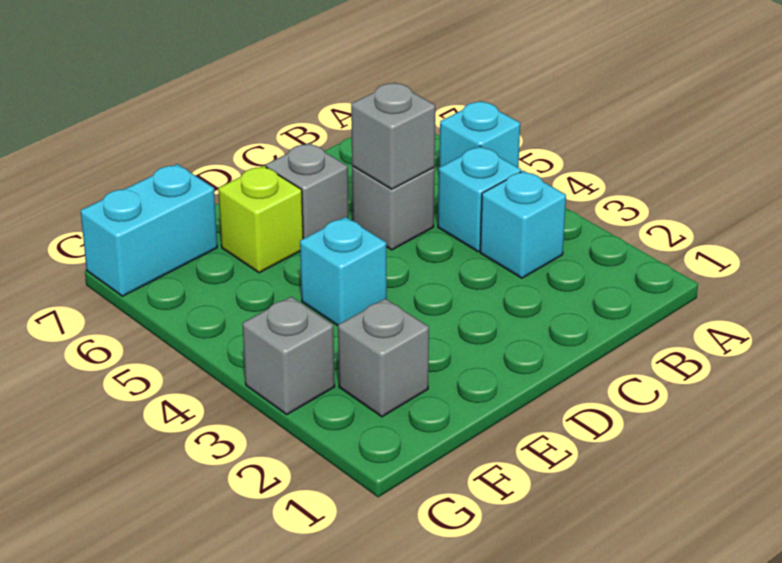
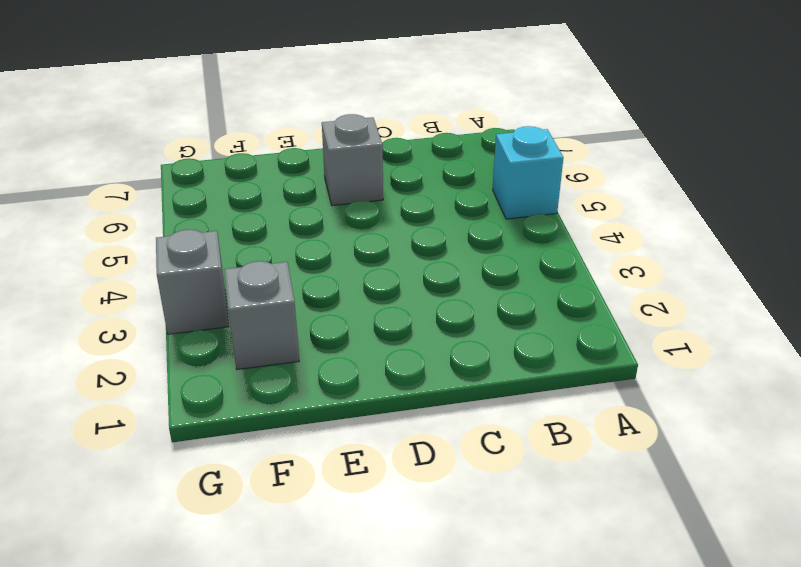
none -> cyan 1x1 brick [480,171,566,278]
none -> cyan 1x1 brick [438,146,521,252]

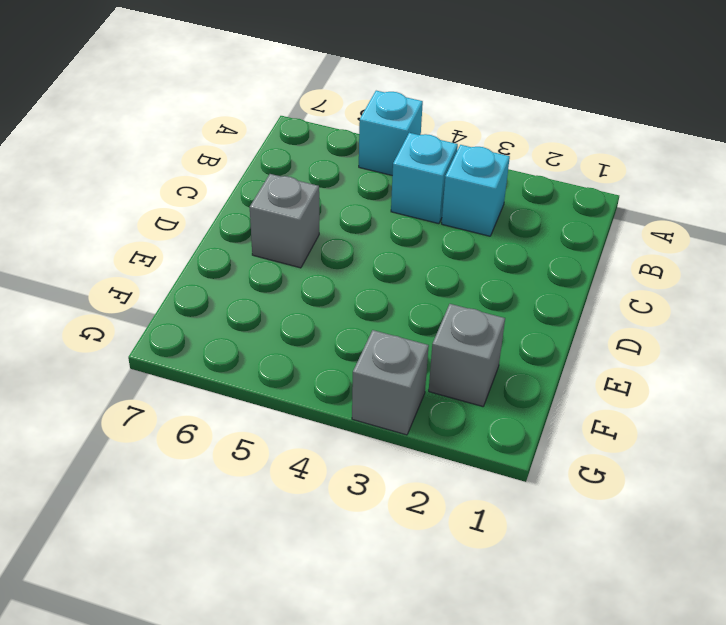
none -> grey 1x1 brick [352,166,435,250]
none -> cyan 1x1 brick [300,217,387,326]

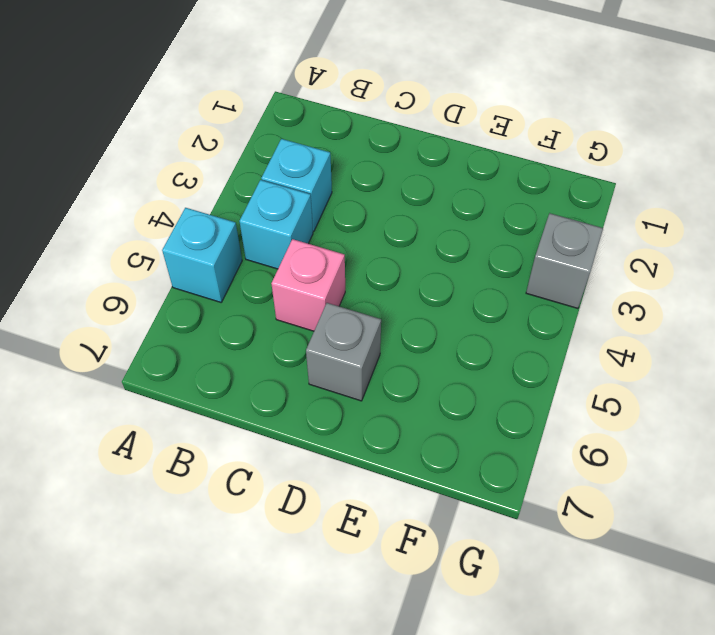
pink 1x1 brick [271,239,345,331] -> grey 1x1 brick [352,166,435,250]
none -> cyan 1x1 brick [300,217,387,326]
none -> lime 1x1 brick [218,166,303,273]

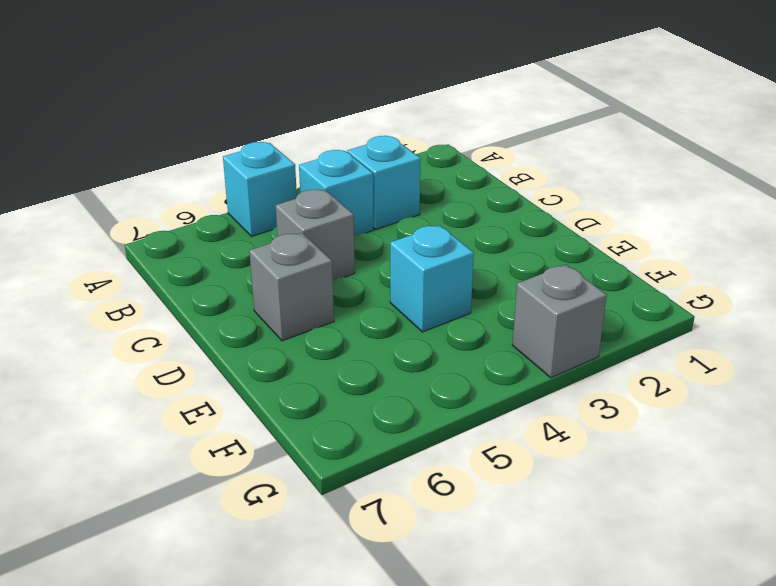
none -> lime 1x1 brick [218,166,303,273]
none -> grey 1x1 brick [338,299,429,417]

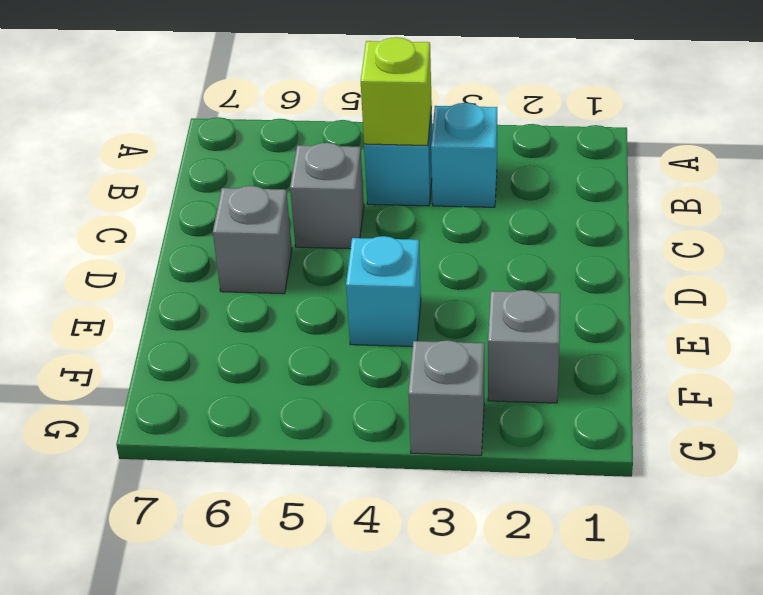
lime 1x1 brick [361,37,432,146] -> lime 1x1 brick moved to [218,166,303,273]
none -> cyan 1x1 brick [439,101,520,167]
none -> cyan 1x2 brick [81,164,217,296]

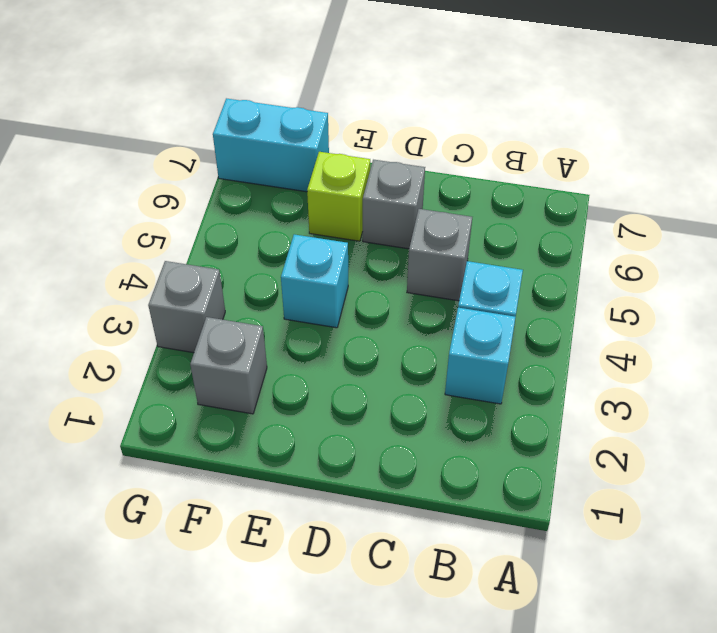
none -> cyan 1x1 brick [439,101,520,167]
none -> grey 1x1 brick [351,82,435,189]

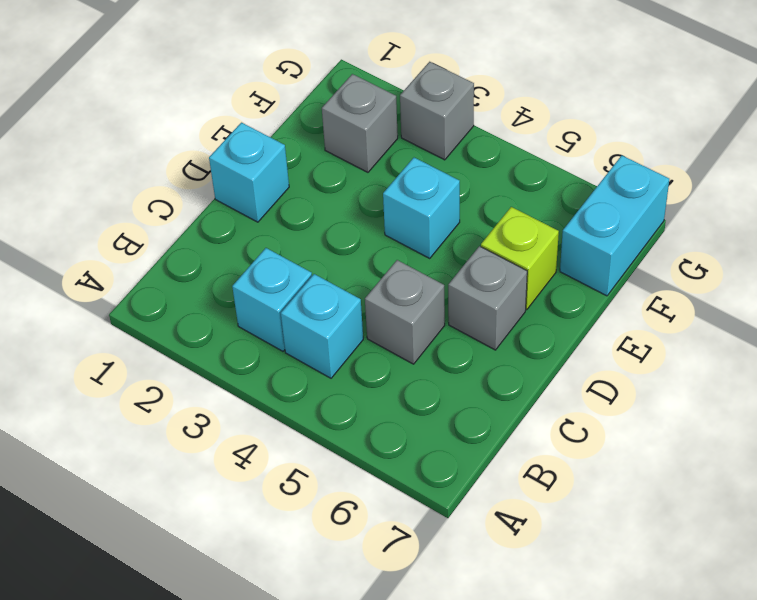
cyan 1x1 brick [209,123,289,222] -> cyan 1x1 brick moved to [439,101,520,167]
none -> grey 1x1 brick [351,82,435,189]

